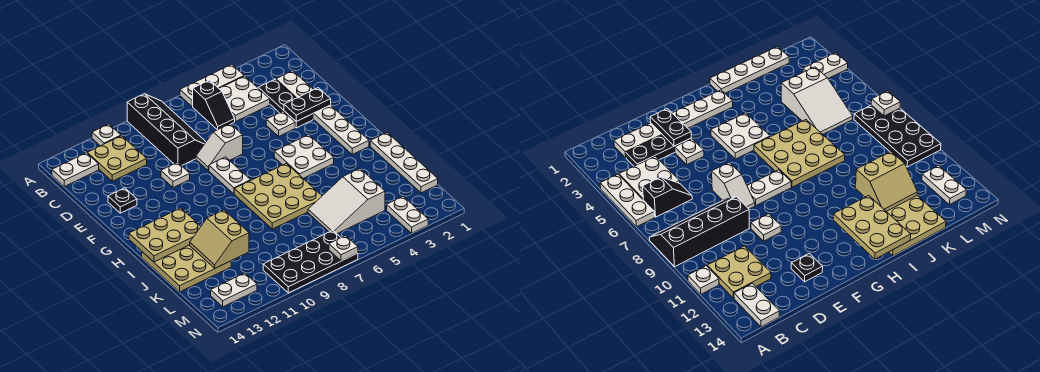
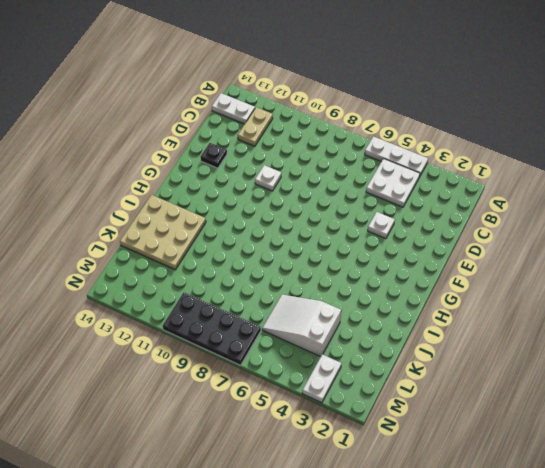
tan 1x2 plate [238,107,273,146] -> tan 2x2 plate [87,136,147,181]
none -> black 2x4 slope [127,94,206,166]
none -> white 1x1 plate [92,124,121,146]
none -> black 1x2 slope [192,80,235,130]

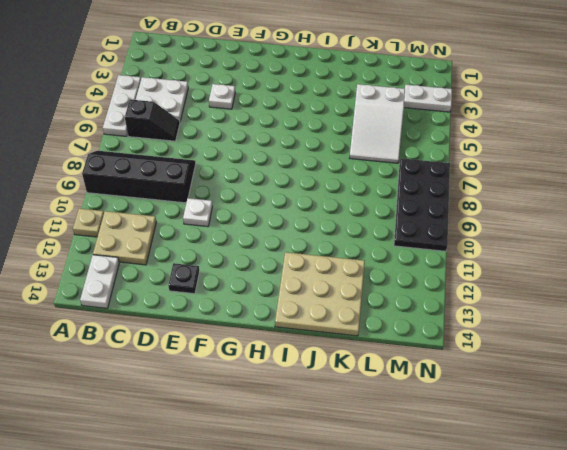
tan 1x1 plate [73,208,104,237] -> white 1x1 plate [92,124,121,146]
none -> white 1x6 plate [276,71,369,154]
none -> black 1x3 plate [258,79,313,128]
none -> white 1x2 slope [196,124,243,170]

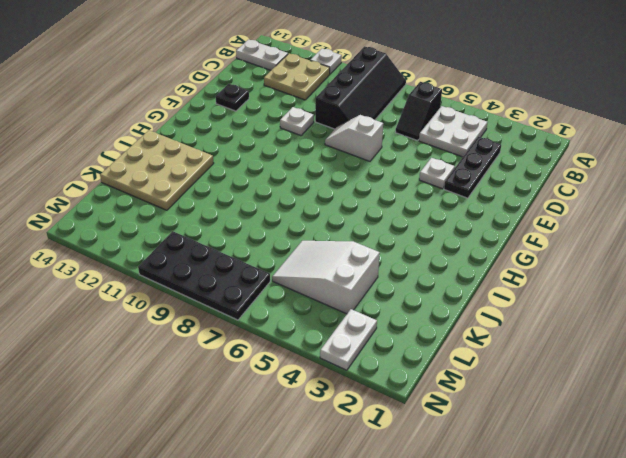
none -> white 1x3 plate [180,64,244,106]
none -> white 1x6 plate [276,71,369,154]
none -> white 1x2 plate [209,157,251,194]

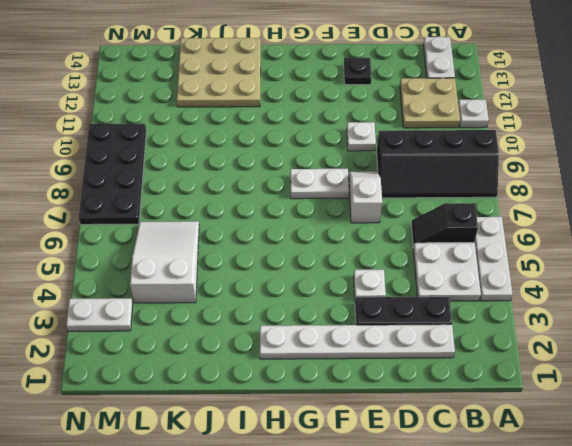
none -> white 2x2 plate [274,135,334,178]
none -> tan 3x3 plate [234,163,322,229]
none -> white 1x4 plate [370,133,438,193]

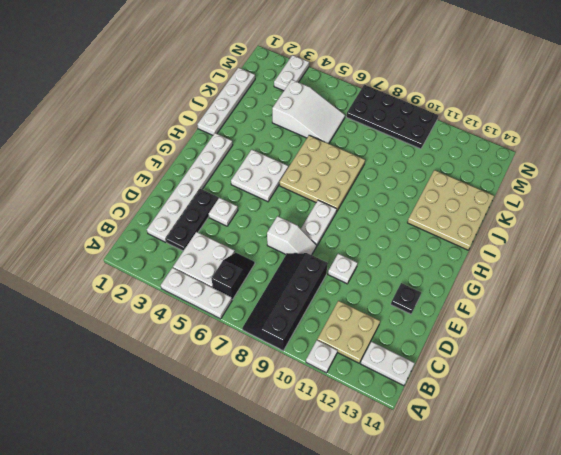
none -> white 1x2 plate [211,273,257,307]
none -> black 1x2 plate [284,88,331,122]
none -> tan 2x3 plate [129,208,201,262]

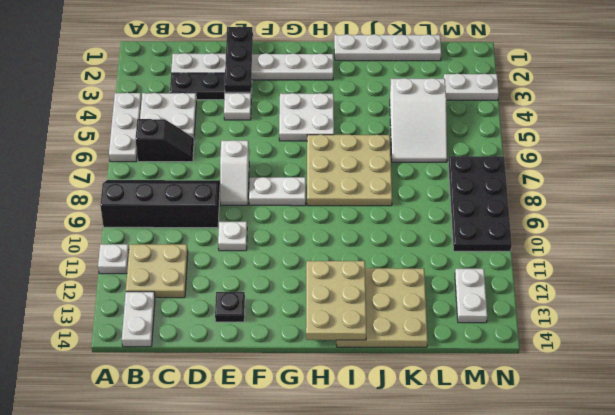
black 1x3 plate [224,26,253,92] -> black 1x2 plate [284,88,331,122]
none -> tan 2x2 slope [190,210,249,268]
none -> white 1x1 plate [329,236,358,261]

